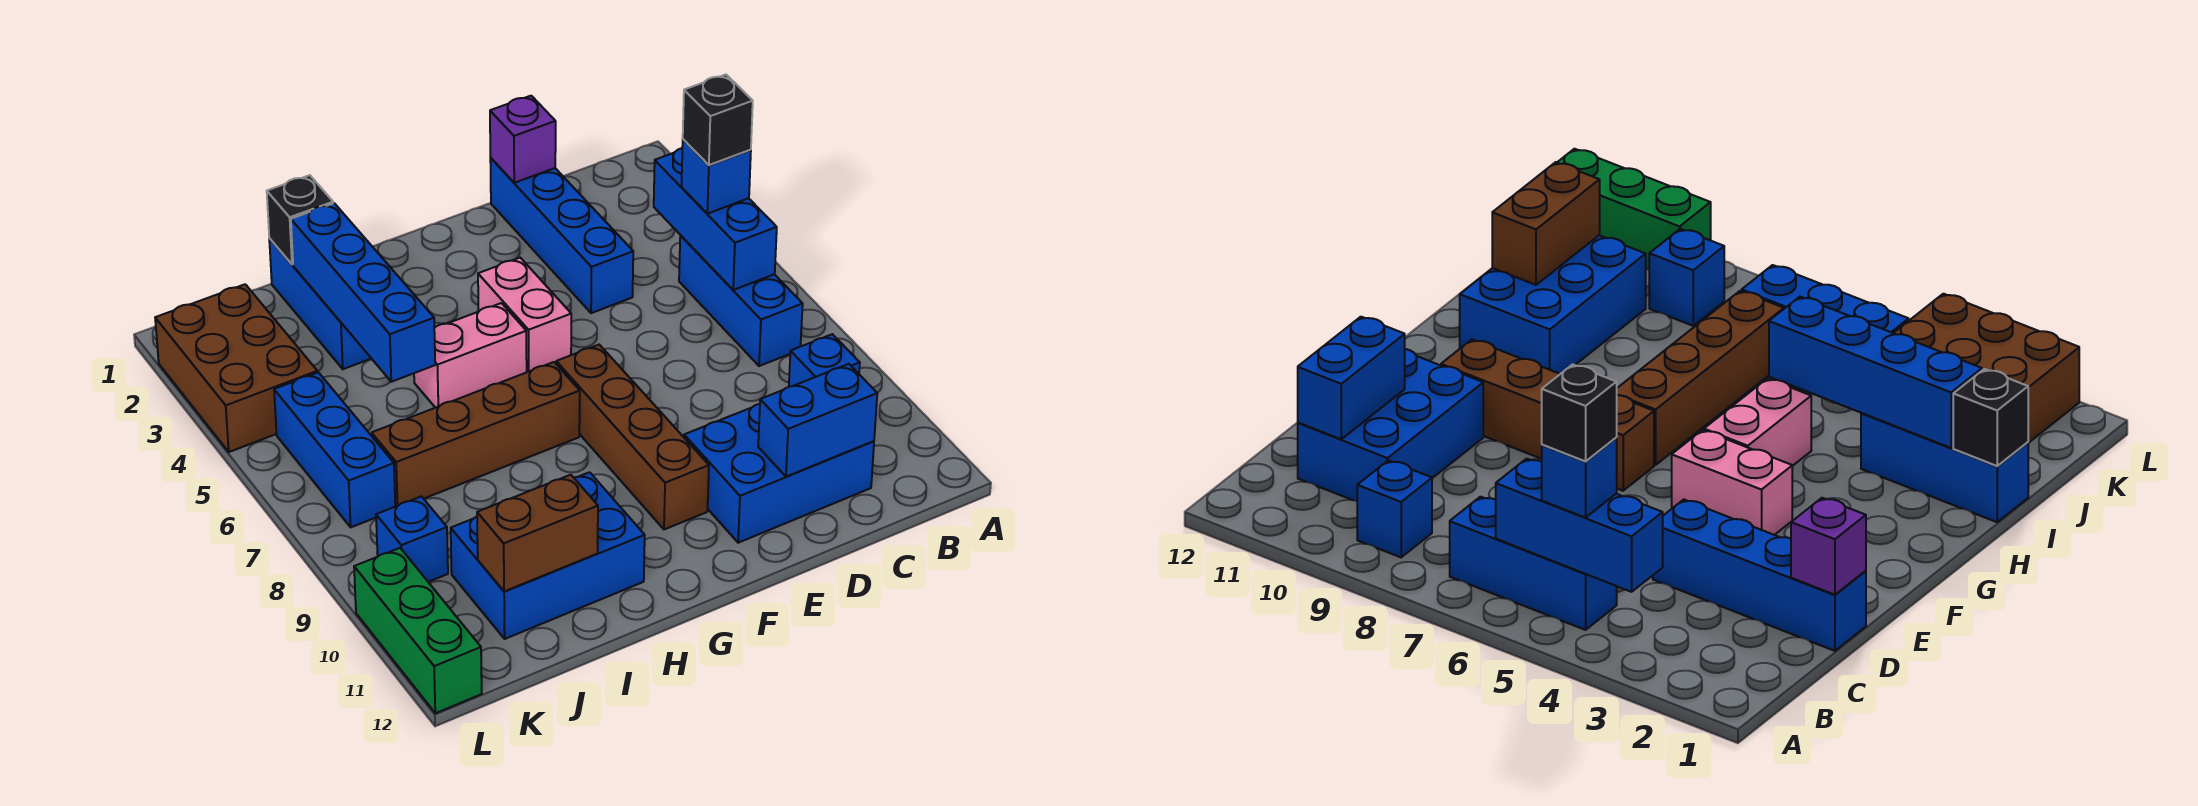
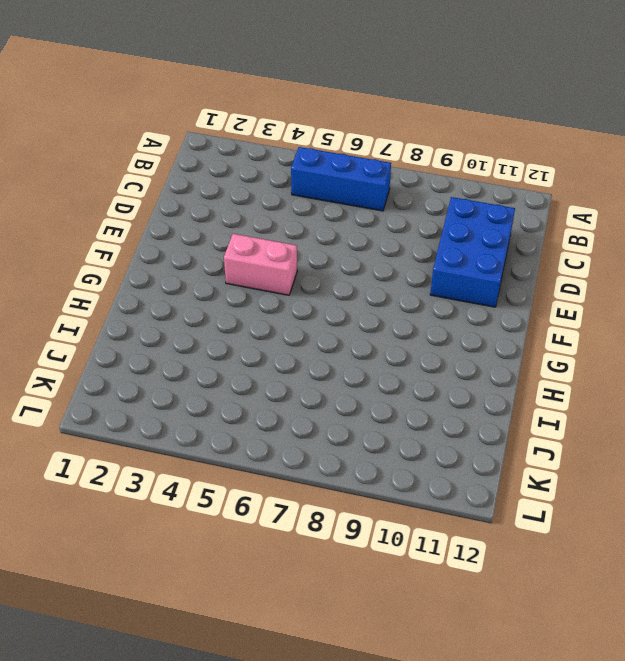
none -> blue 1x1 brick [789,334,860,387]
none -> blue 1x4 brick [490,158,633,313]
none -> brown 1x4 brick [556,345,709,529]

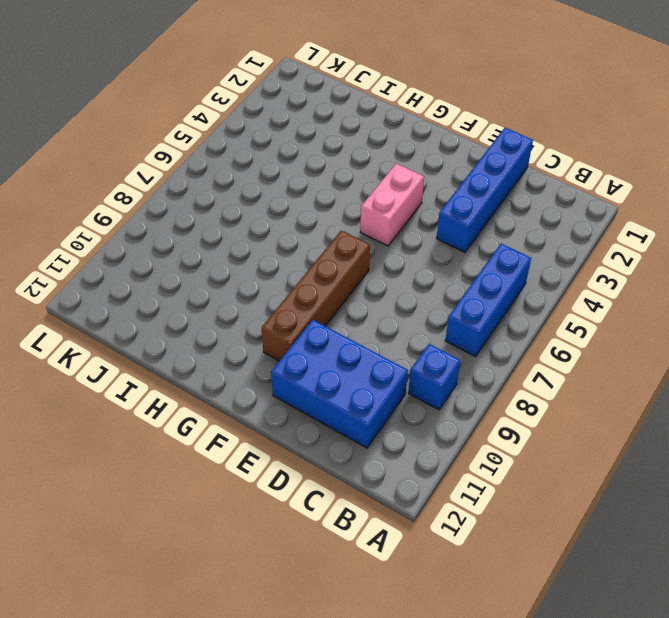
none -> pink 1x2 brick [414,303,527,408]
none -> brown 1x4 brick [372,362,580,506]
none -> blue 2x3 brick [451,472,645,639]

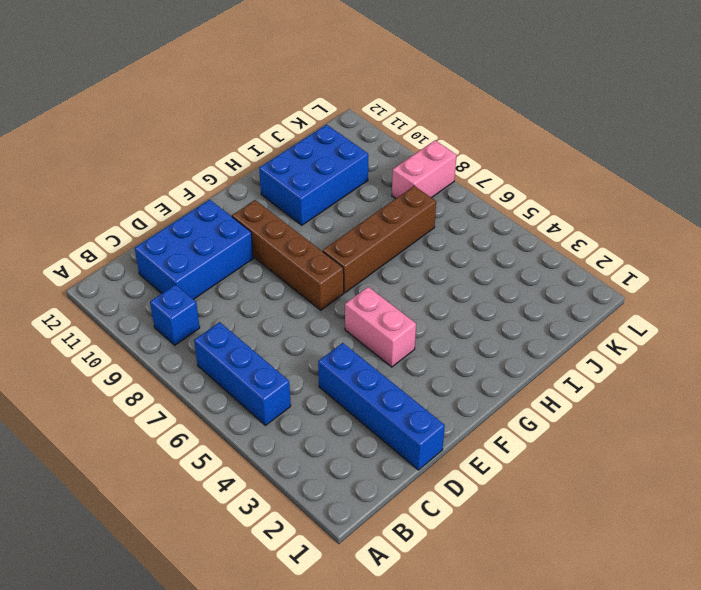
pink 1x2 brick [392,141,457,199] -> pink 1x2 brick moved to [414,303,527,408]
none -> blue 1x3 brick [269,239,371,369]
none -> brown 2x3 brick [155,284,317,452]
none -> blue 1x3 brick [274,372,395,527]

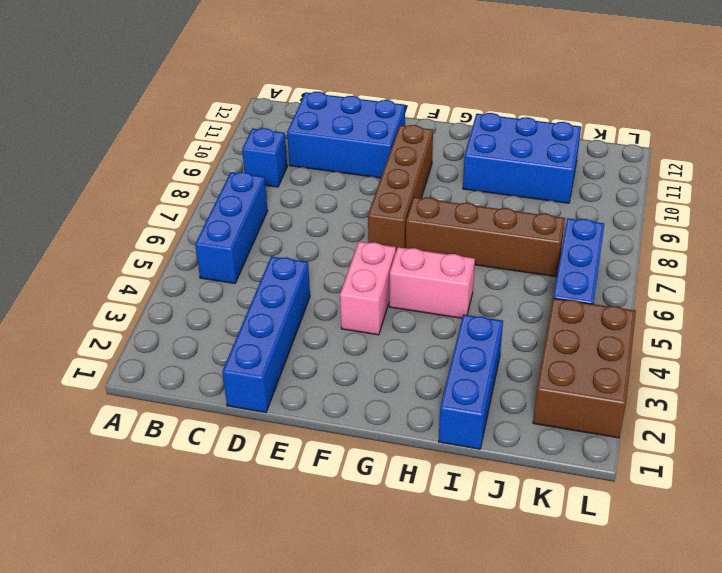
none -> blue 1x1 brick [376,496,448,582]
none -> green 1x3 brick [354,548,482,713]
none -> blue 1x3 brick [654,148,777,290]

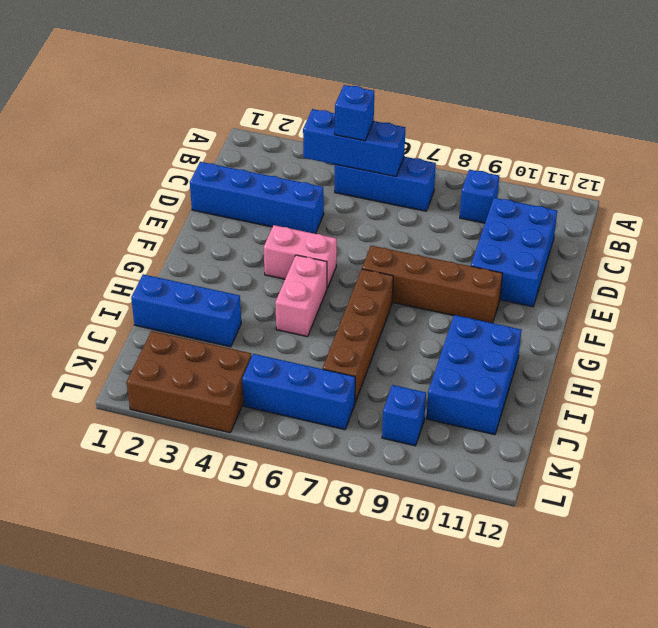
none -> green 1x3 brick [354,548,482,713]
none -> blue 1x2 brick [758,364,877,477]
none -> purple 1x1 brick [490,96,556,183]

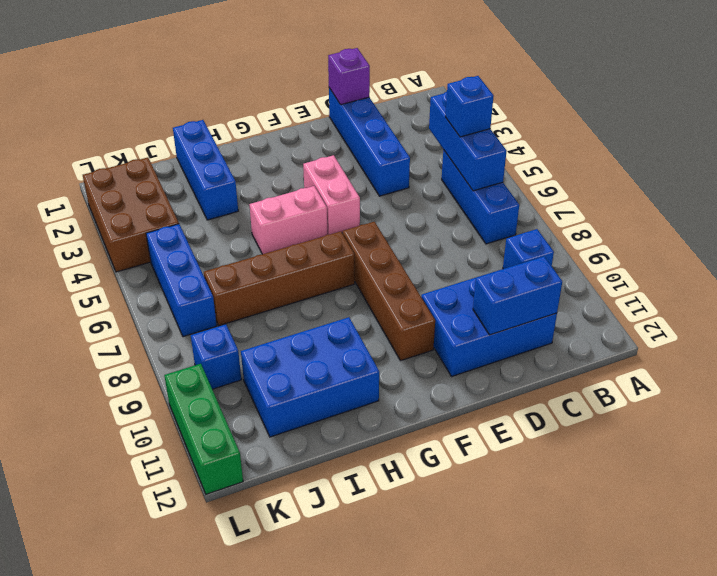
none -> black 1x1 brick [267,175,333,264]
none -> blue 1x4 brick [291,203,435,382]
none -> brown 1x2 brick [477,475,598,591]

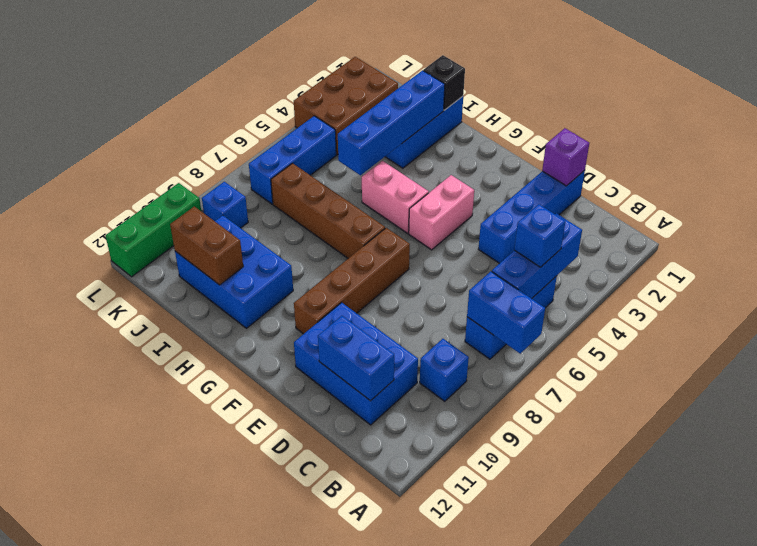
blue 1x2 brick [467,271,545,354] -> none
none -> black 1x1 brick [683,75,753,165]

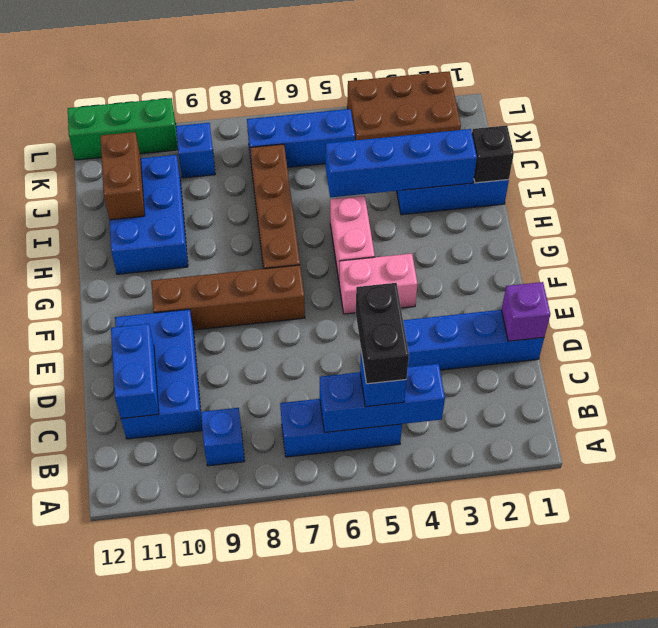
black 1x2 brick [356,283,409,384] -> black 1x1 brick [683,75,753,165]

